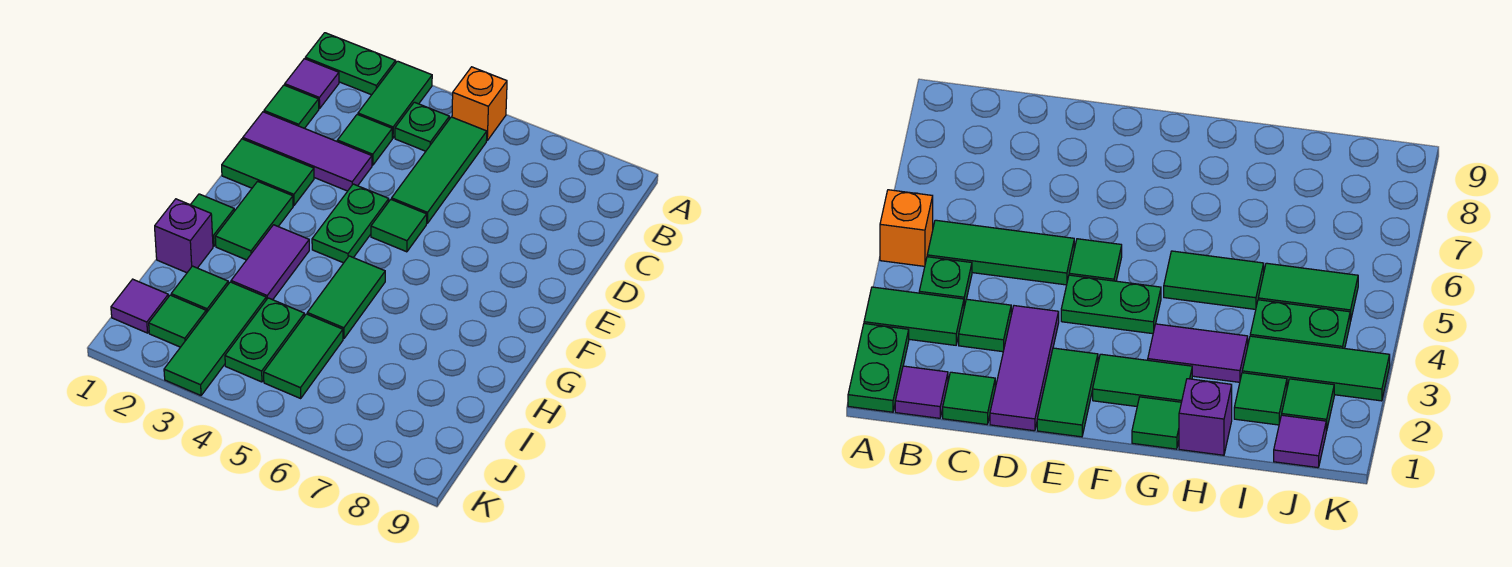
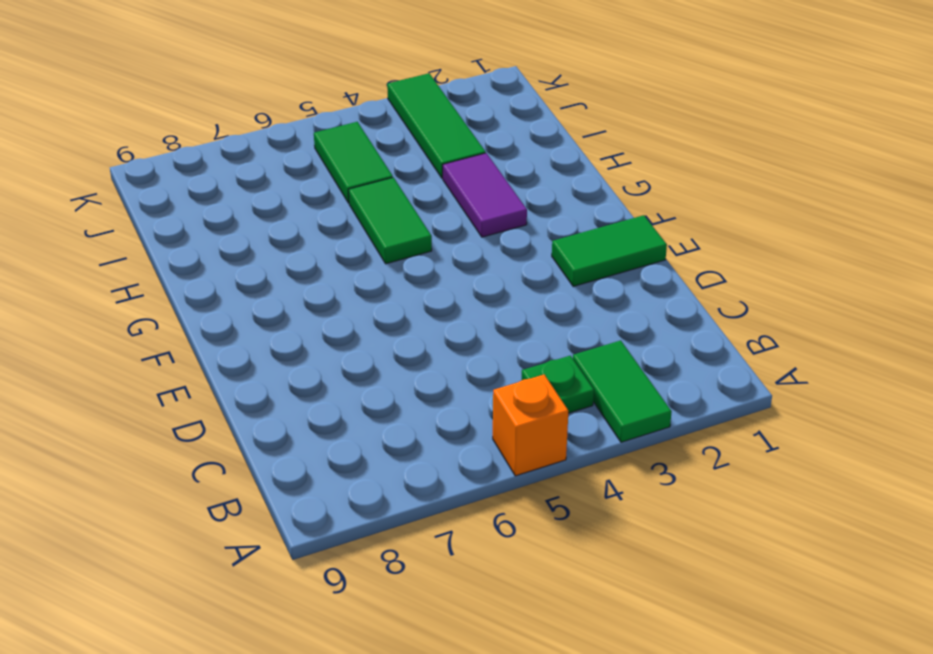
none -> green 1x2 plate [305,33,396,95]
none -> purple 1x1 tile [285,59,339,109]
none -> green 1x3 tile [392,117,487,223]

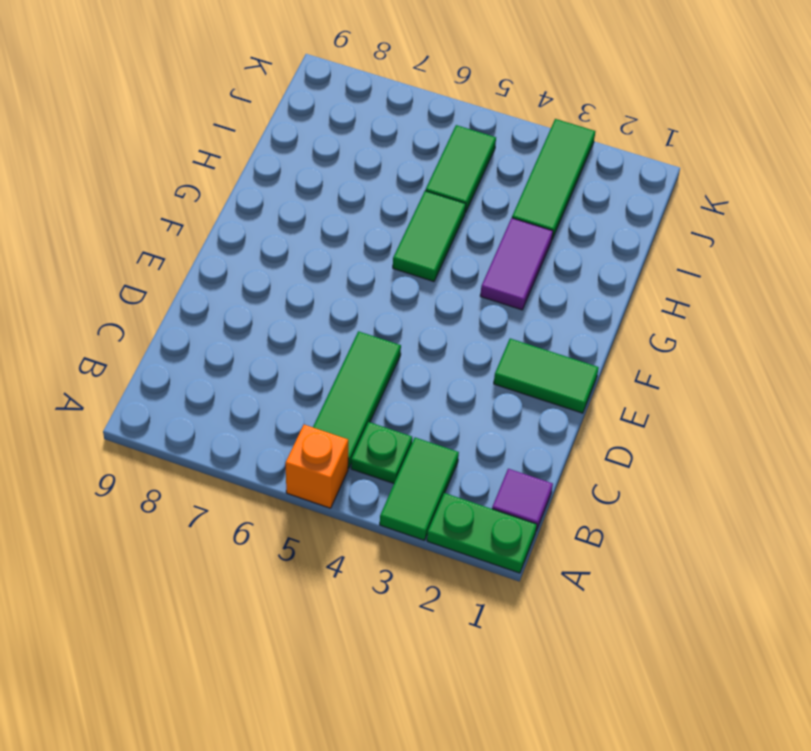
none -> green 1x1 tile [264,85,319,128]
none -> green 1x1 tile [337,114,392,165]
none -> purple 1x3 tile [243,112,372,191]

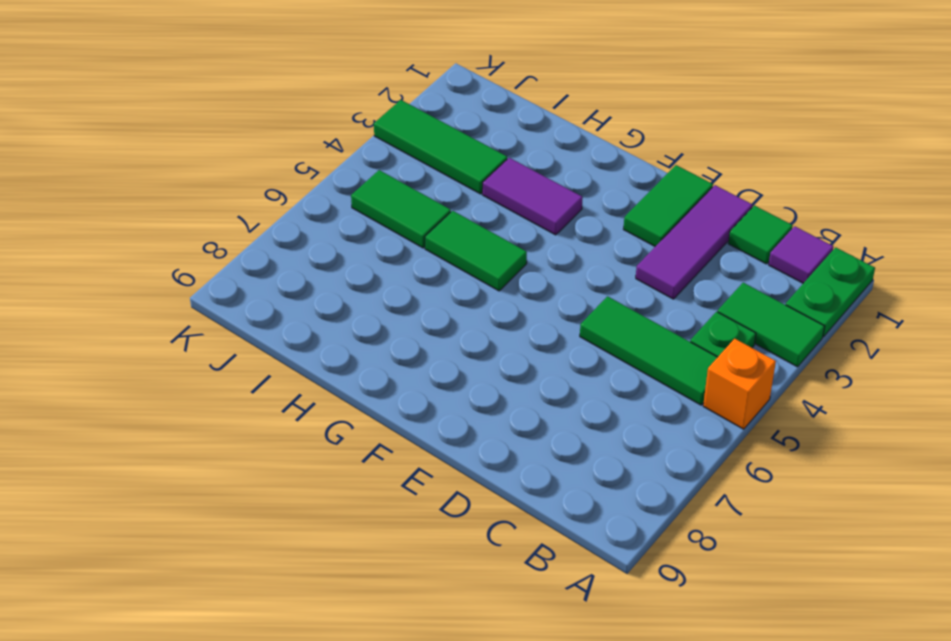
none -> green 1x1 tile [337,114,392,165]
none -> green 1x2 plate [312,184,389,263]
none -> green 1x1 tile [371,199,427,252]

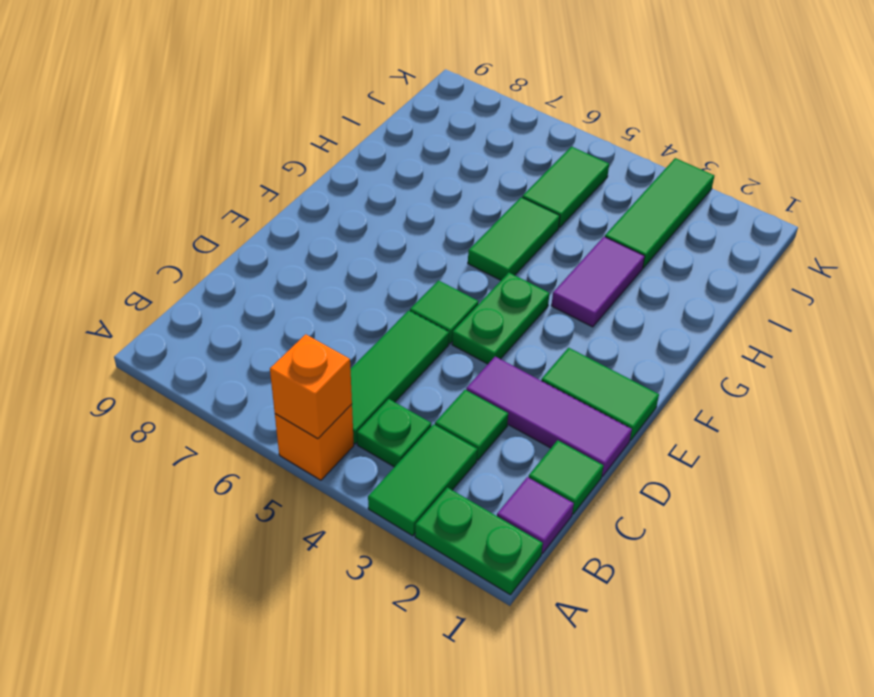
orange 1x1 brick [270,334,352,439] -> none
none -> green 1x2 tile [215,181,293,260]
none -> green 1x1 tile [191,194,234,246]
none -> purple 1x1 brick [155,199,213,273]

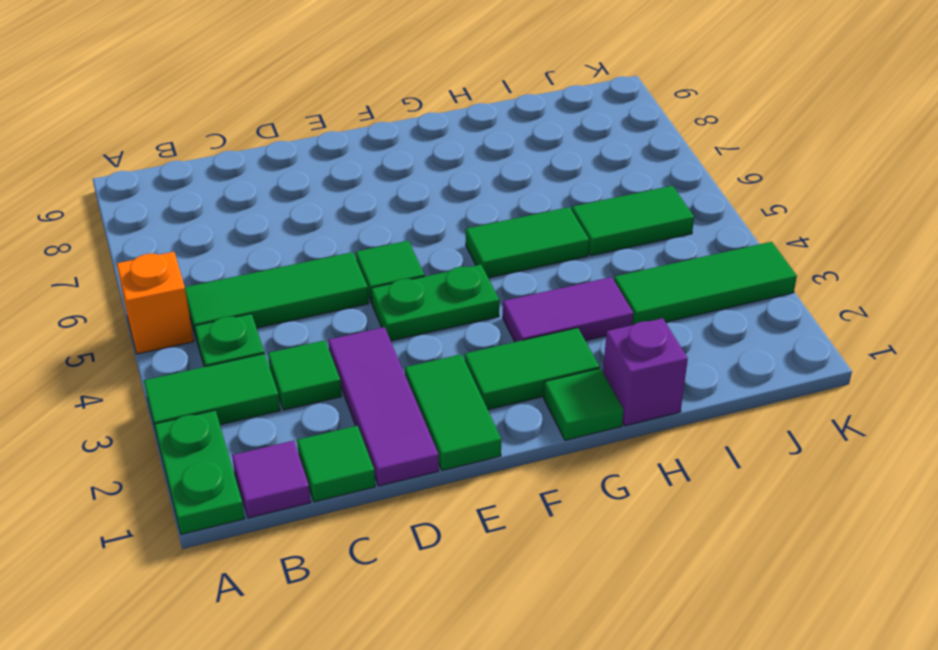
none -> green 1x1 tile [171,266,228,313]
none -> green 1x2 plate [225,298,304,382]
none -> purple 1x1 tile [111,279,168,333]

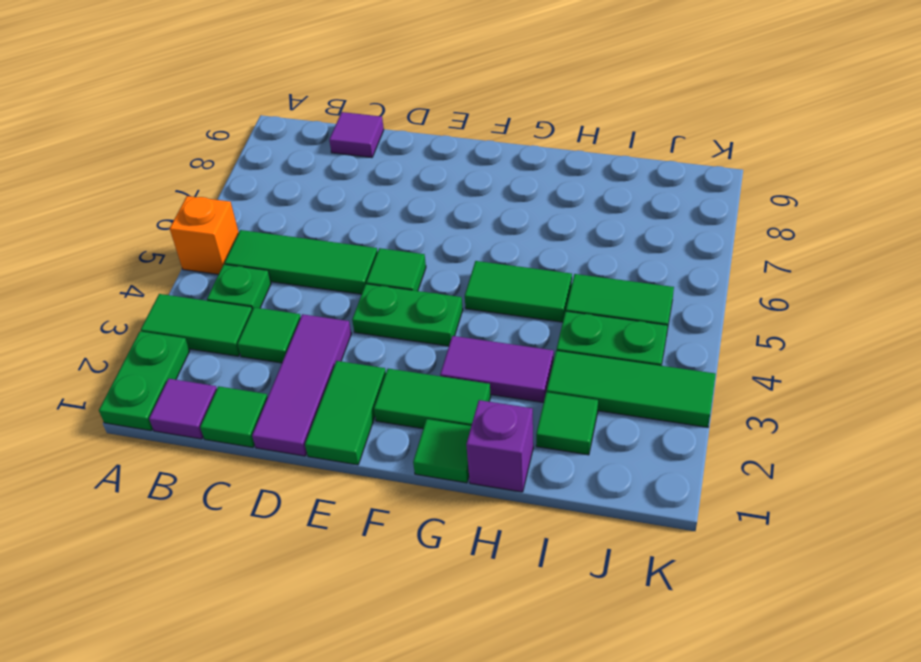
purple 1x1 tile [329,112,384,158] -> purple 1x1 tile moved to [111,279,168,333]
none -> green 1x1 tile [149,295,206,347]

